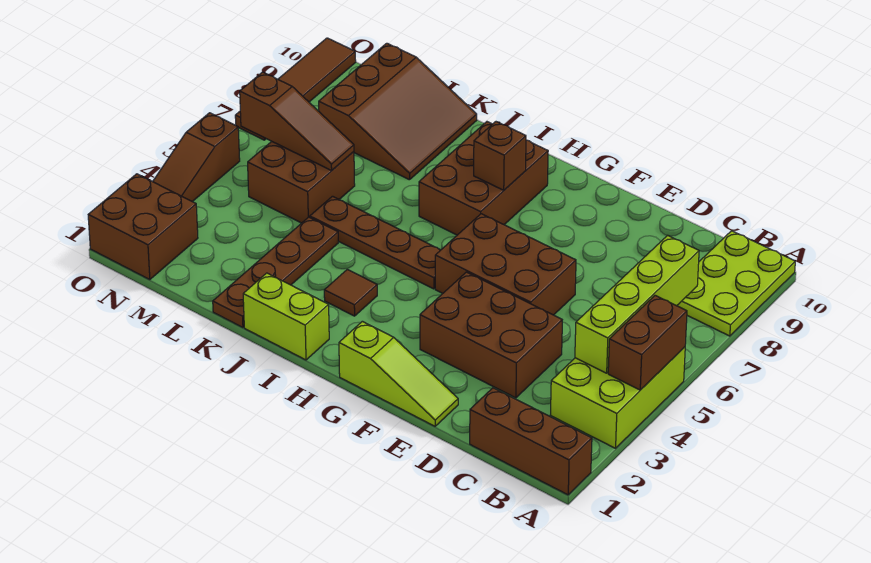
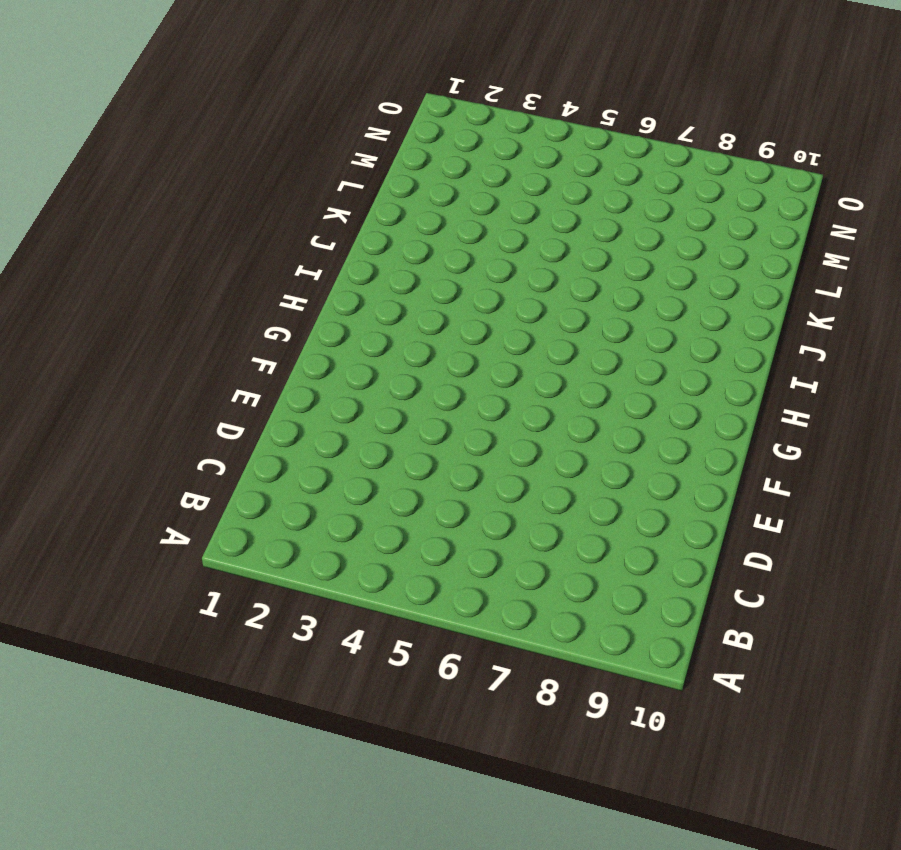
none -> brown 1x3 brick [470,388,592,495]
none -> lime 2x3 brick [551,347,685,448]
none -> lime 2x3 plate [677,231,795,336]

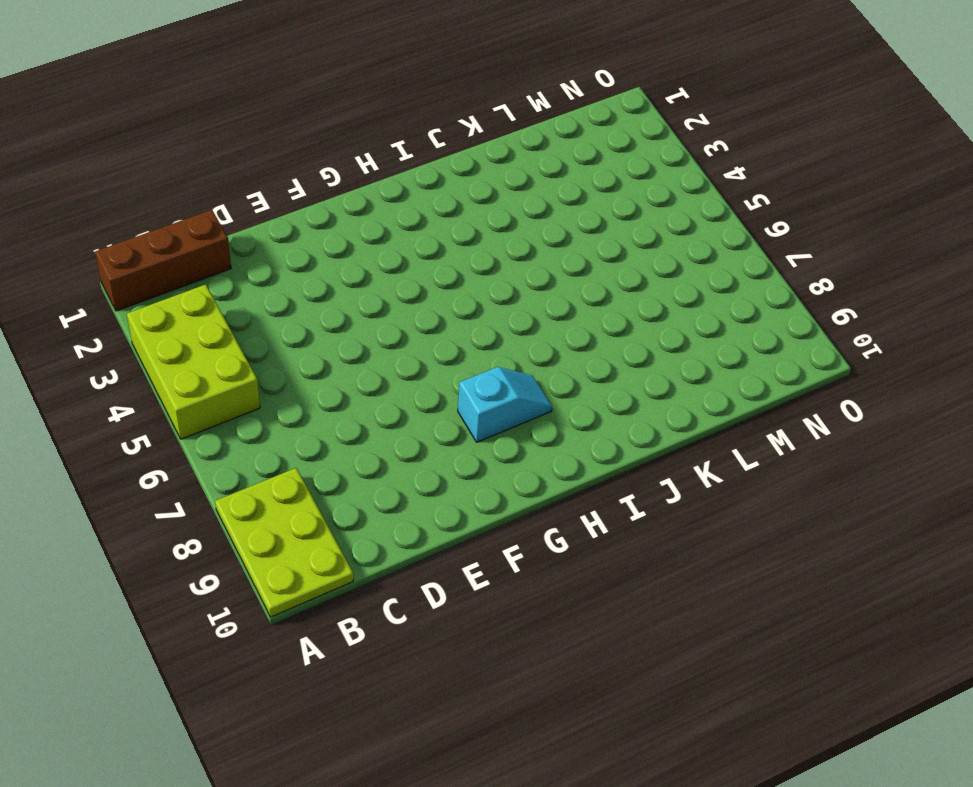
cyan 1x2 slope [458,367,552,442] -> brown 2x3 brick [419,122,548,235]
none -> brown 2x3 brick [420,272,562,398]
none -> lime 1x3 slope [339,321,458,426]
none -> brown 2x3 brick [435,214,576,315]

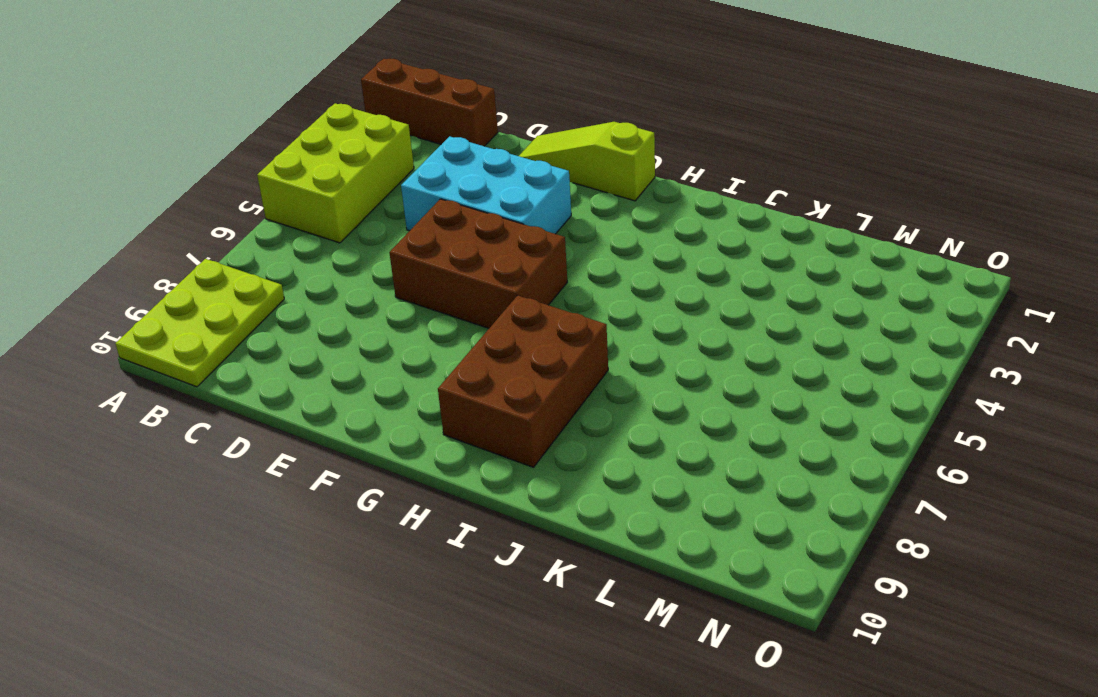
cyan 2x3 brick [401,136,571,234] -> brown 2x3 brick [420,272,562,398]
none -> brown 1x4 plate [310,196,440,289]
none -> lime 1x2 brick [243,273,329,360]
none -> brown 1x1 tile [324,269,377,316]

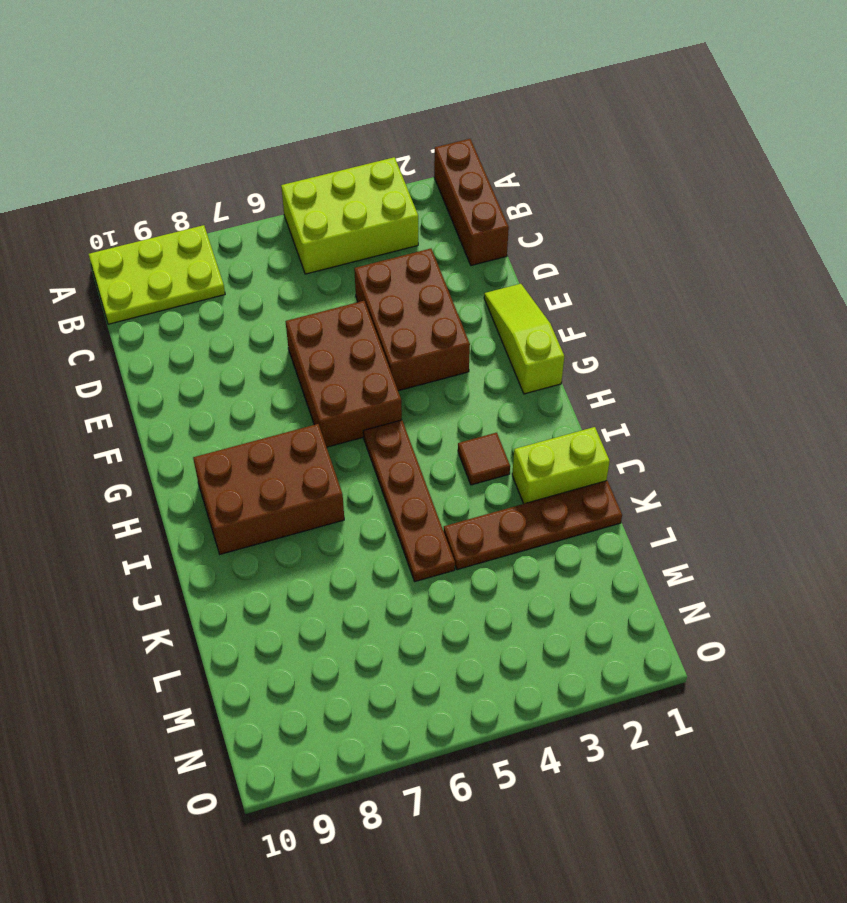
lime 1x2 brick [512,427,610,504] -> lime 1x2 brick turned to [243,273,329,360]
none -> brown 3x3 slope [319,43,477,180]
none -> brown 2x2 brick [248,141,355,223]
none -> brown 2x2 brick [88,174,198,280]

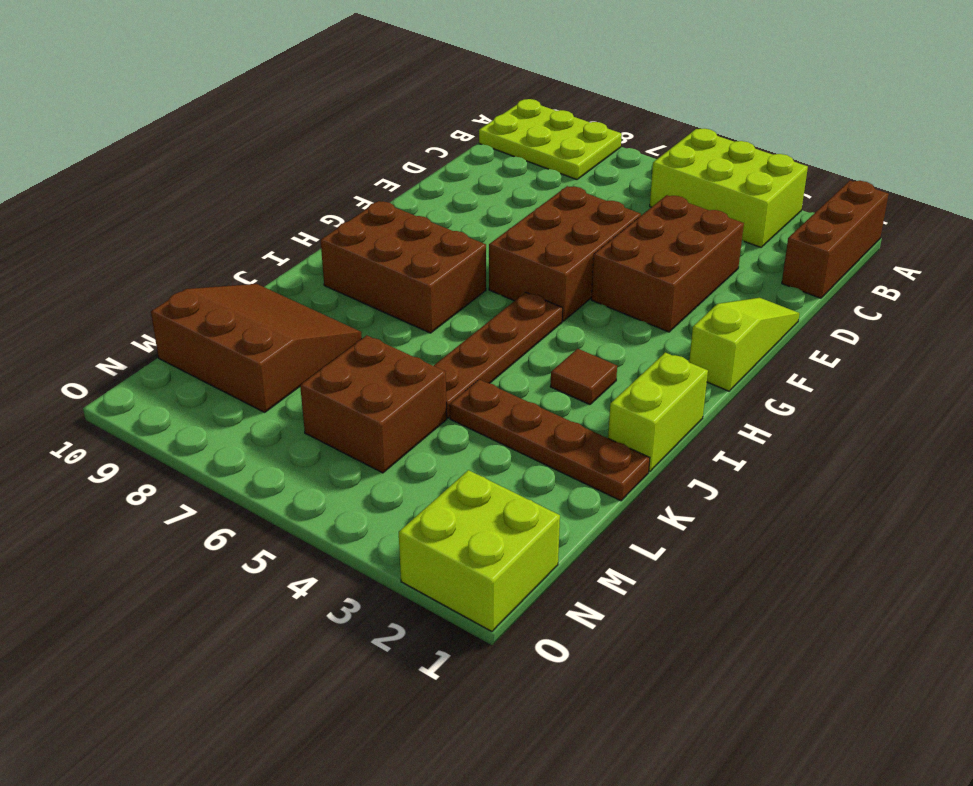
lime 2x2 brick [399,470,560,631] -> brown 2x2 brick [88,174,198,280]
none -> brown 1x3 slope [153,113,240,202]
none -> brown 1x4 tile [235,38,356,140]
none -> brown 1x2 brick [608,295,687,390]

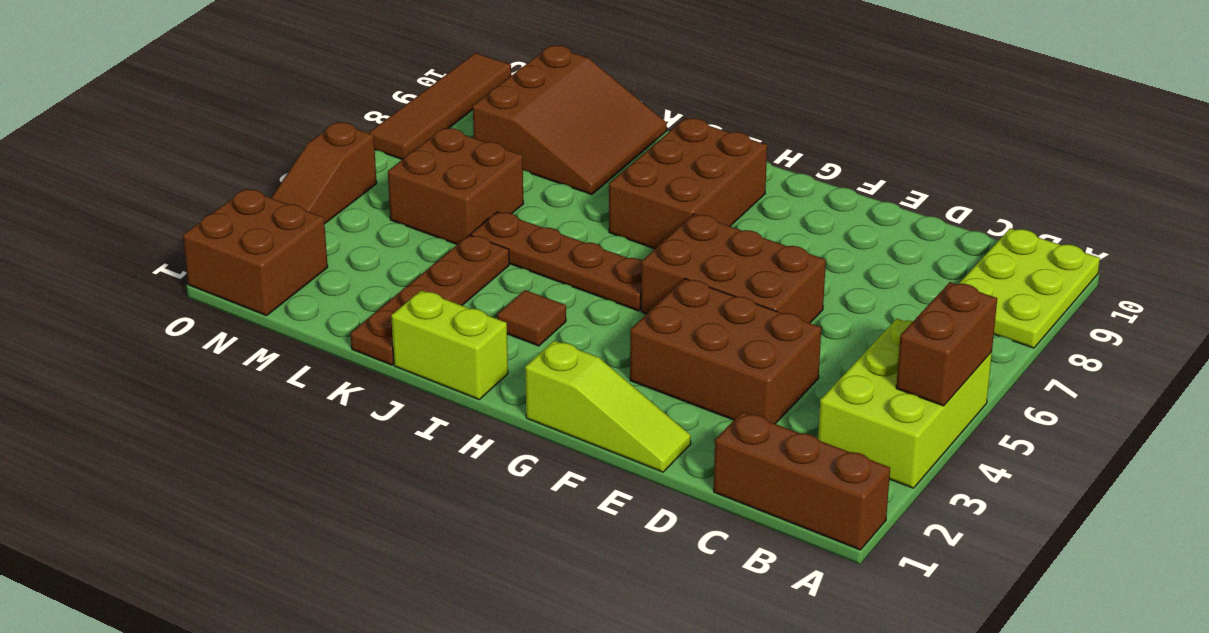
none -> lime 1x4 brick [575,235,699,373]
none -> brown 1x1 brick [474,122,526,190]
none -> brown 1x3 slope [240,72,354,171]

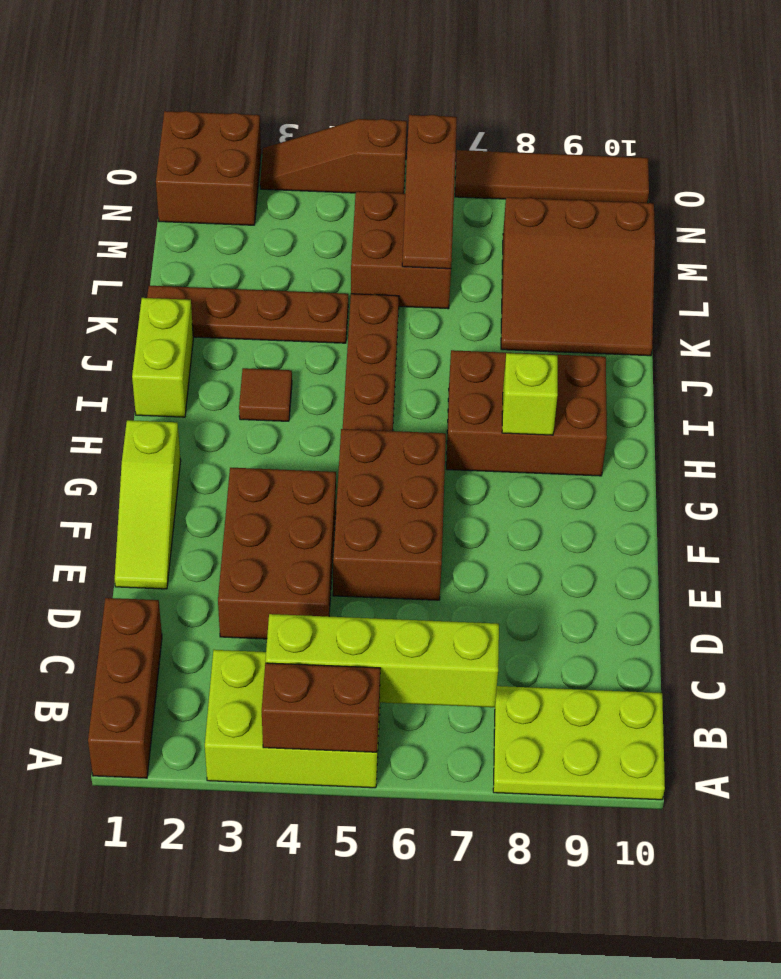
lime 1x1 brick [502,353,558,435] -> brown 1x1 brick [474,122,526,190]

